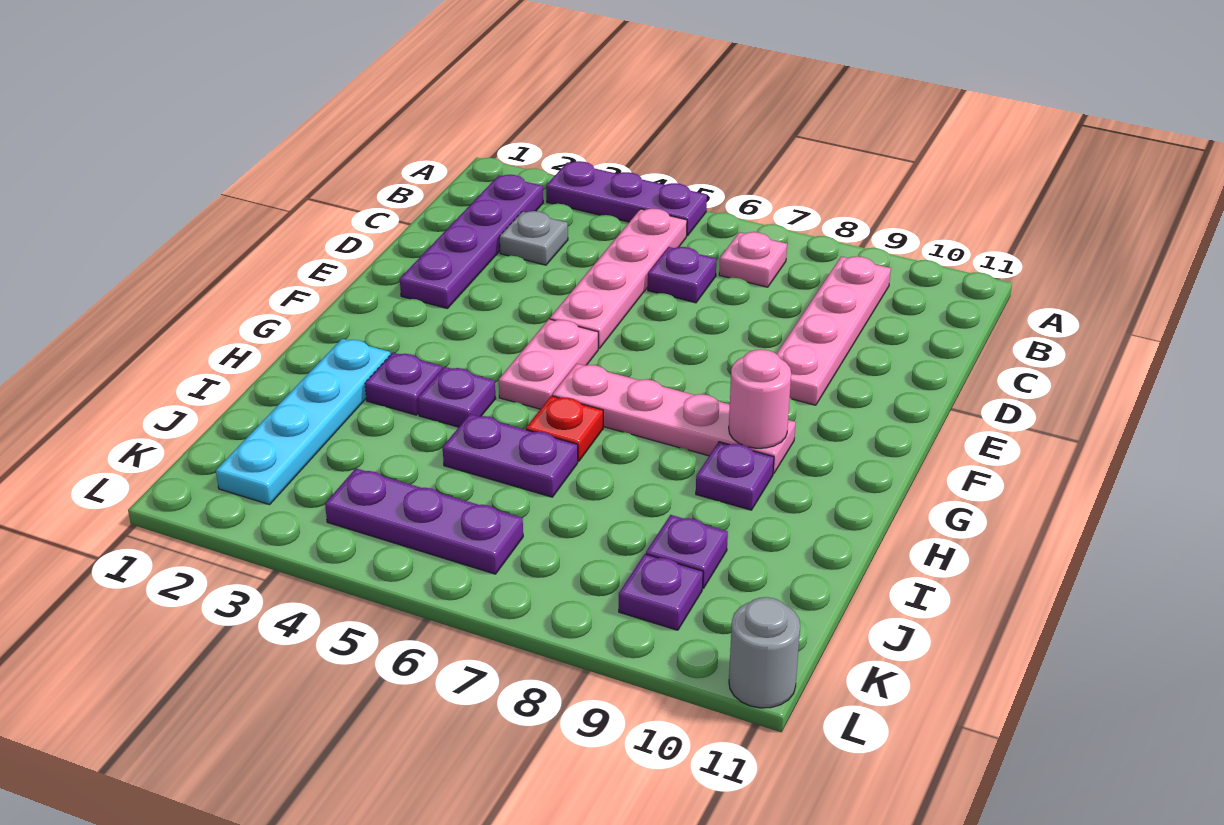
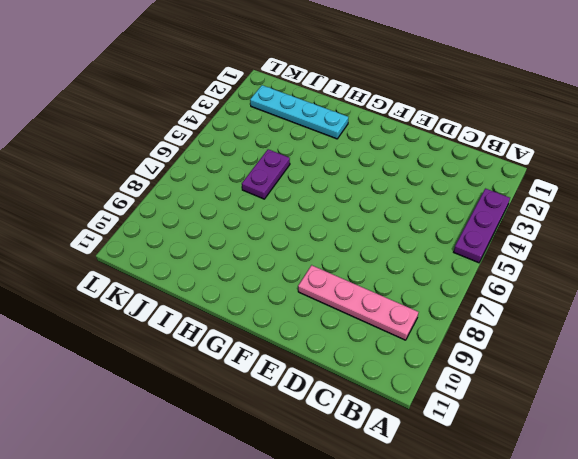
none -> purple 1x4 plate [400,175,543,309]
none -> pink 1x4 plate [550,209,687,348]
none -> pink 1x1 plate [719,232,787,287]

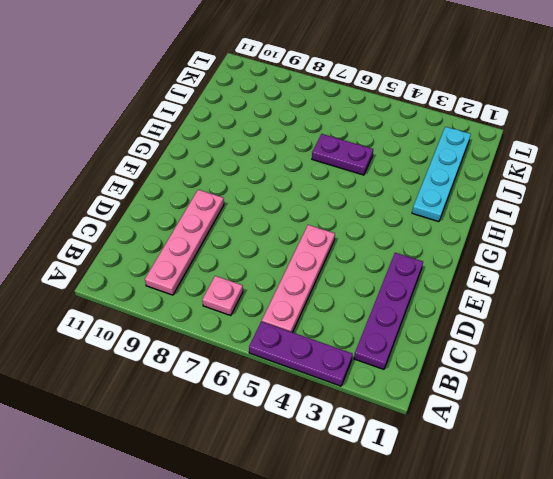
none -> grey 1x1 plate [499,211,568,265]
none -> purple 1x1 plate [648,247,716,303]
none -> pink 1x2 plate [499,319,598,409]

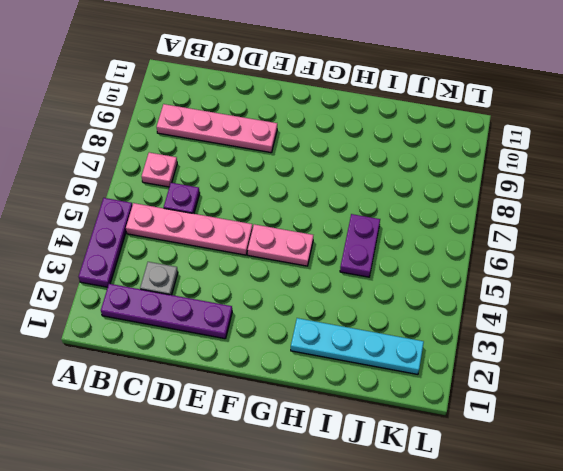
none -> pink 1x4 plate [552,364,796,474]
none -> purple 1x1 plate [365,353,442,415]
none -> purple 1x1 plate [418,367,496,427]

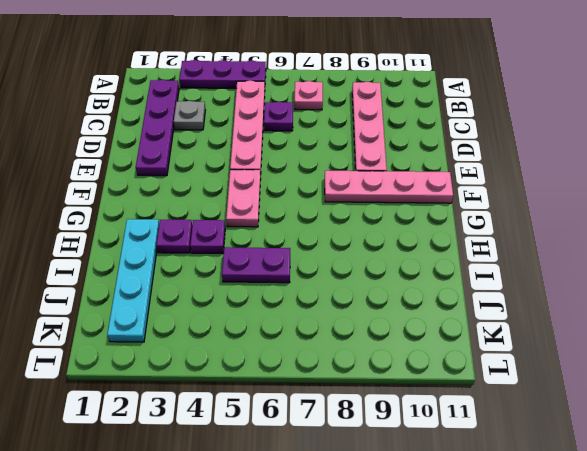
pink 1x4 plate [325,171,453,203] -> pink 1x4 plate moved to [552,364,796,474]
none -> red 1x1 plate [526,396,603,461]
none -> purple 1x1 plate [696,442,774,510]
none -> purple 1x1 plate [646,515,728,588]

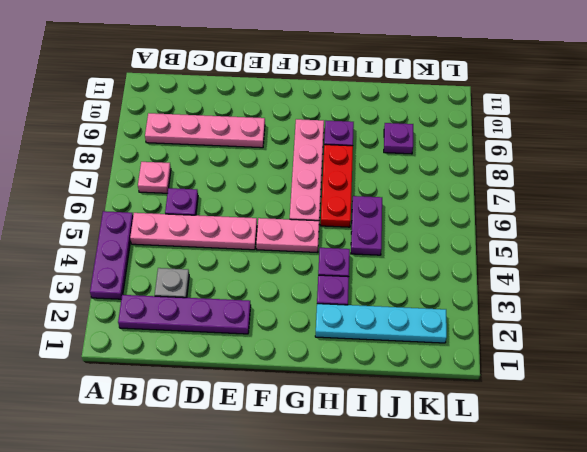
red 1x3 plate [321,145,353,227] -> red 1x1 plate [526,396,603,461]
none -> purple 1x3 plate [325,468,523,574]
none -> purple 1x1 plate [619,554,703,630]
none -> grey 1x1 round brick [729,597,800,708]

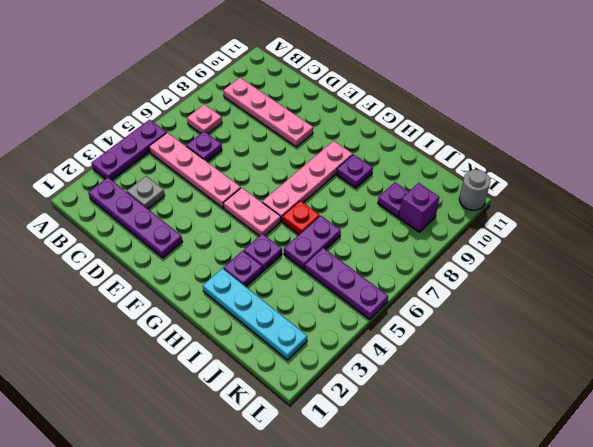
purple 1x3 plate [305,248,388,319] -> purple 1x3 plate turned to [325,468,523,574]
purple 1x1 brick [399,183,439,232] -> purple 1x1 plate [619,554,703,630]
none -> pink 1x1 round brick [729,350,791,448]

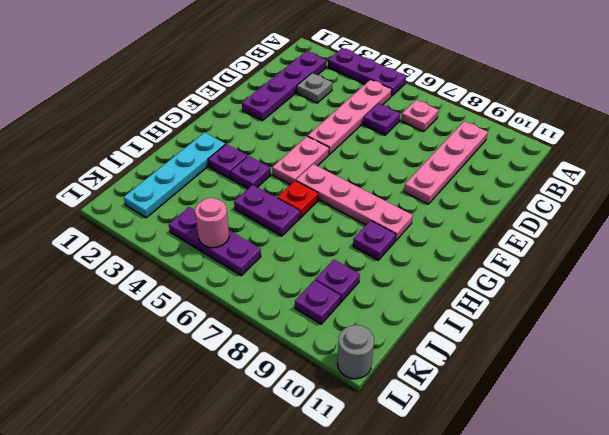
pink 1x1 round brick [195,198,229,248] -> pink 1x1 round brick moved to [729,350,791,448]

